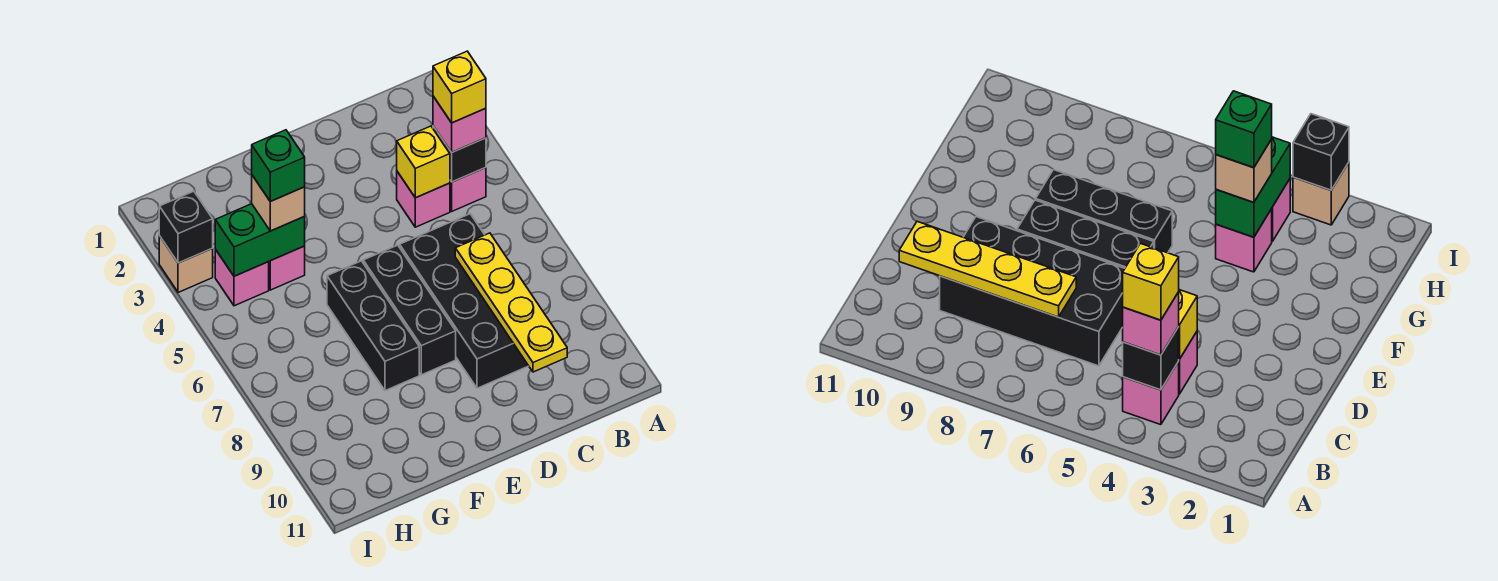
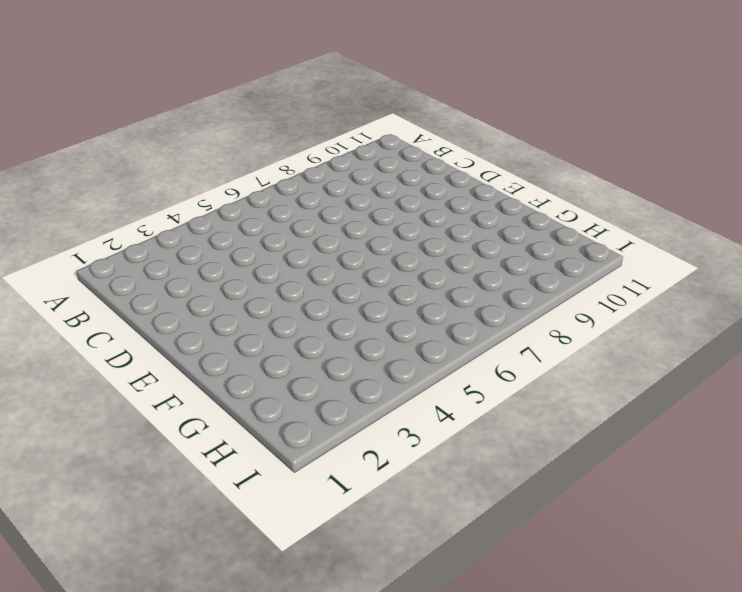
none -> pink 1x1 brick [450,168,486,211]
none -> pink 1x1 brick [397,172,450,227]
none -> black 2x4 brick [400,214,528,388]

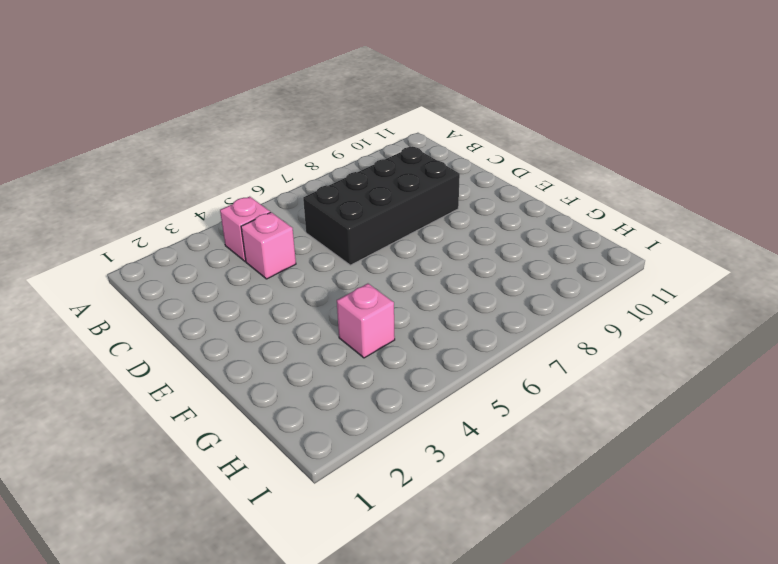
none -> black 1x3 brick [363,245,456,375]
none -> black 1x3 brick [327,261,419,391]
none -> pink 1x1 brick [215,249,269,306]

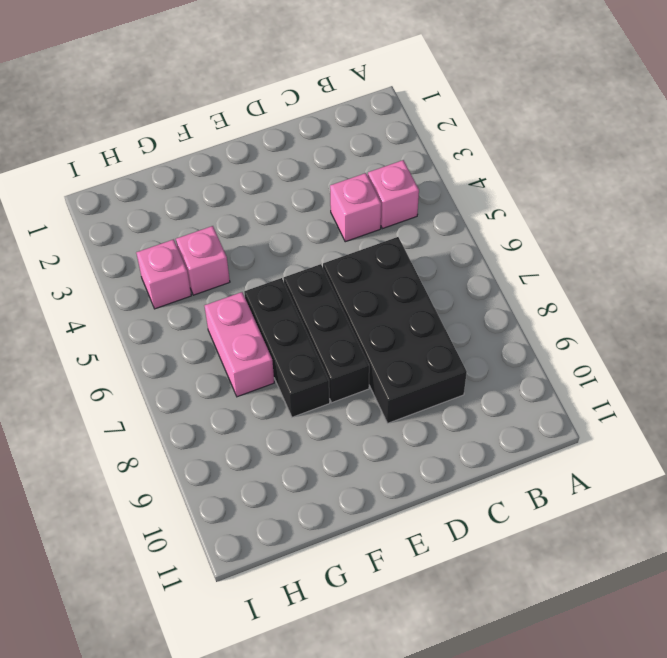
pink 1x2 brick [205,292,274,397] -> none
none -> tan 1x1 brick [159,236,213,292]
none -> black 1x1 brick [433,126,486,182]
none -> yellow 1x1 brick [397,126,450,198]

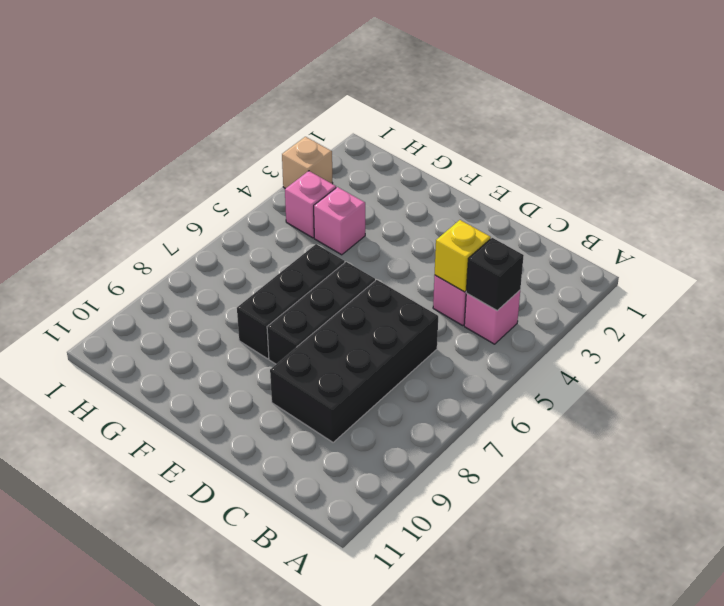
none -> yellow 1x4 plate [455,233,567,372]
none -> green 1x2 brick [215,204,305,276]
none -> black 1x1 brick [159,191,213,263]

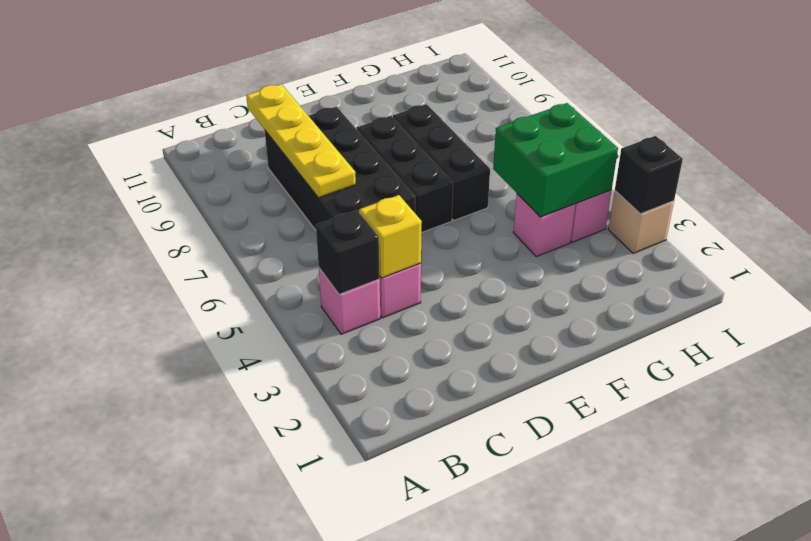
green 2x2 brick [493,103,618,217] -> green 1x2 brick [215,204,305,276]
none -> pink 1x1 brick [433,96,486,152]
none -> tan 1x1 brick [252,175,305,231]
none -> yellow 1x1 brick [433,51,486,123]

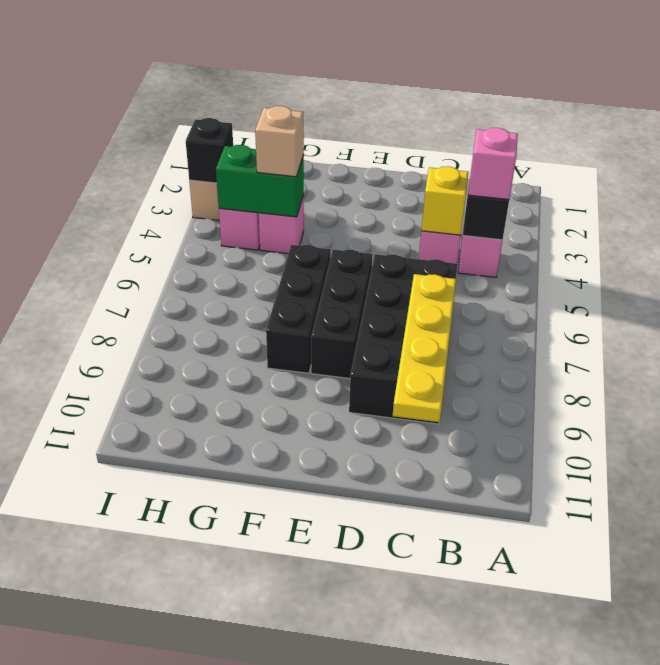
none -> yellow 1x1 brick [433,51,486,123]
none -> green 1x1 brick [252,130,305,201]

